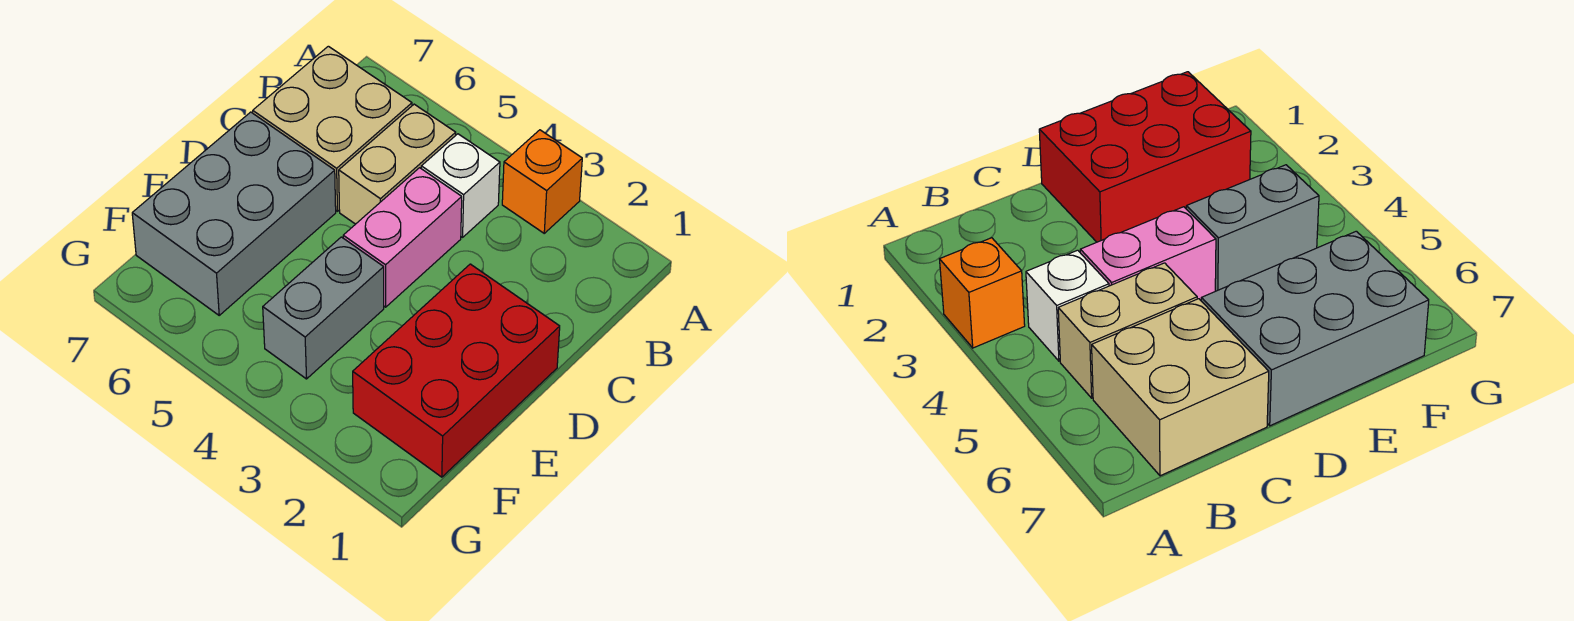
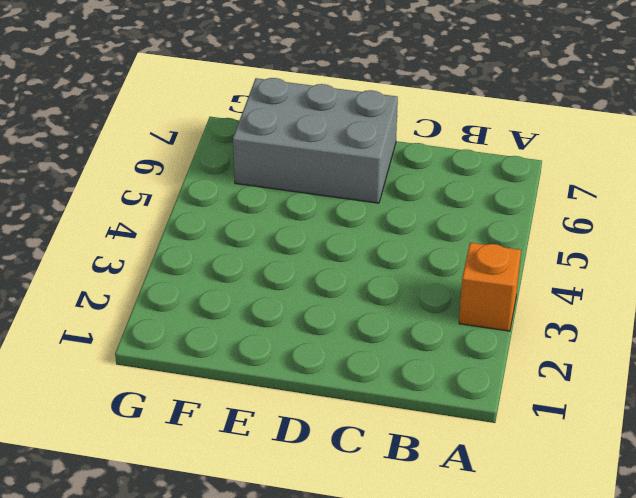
none -> white 1x1 brick [421,134,500,237]
none -> tan 1x2 brick [339,104,456,224]

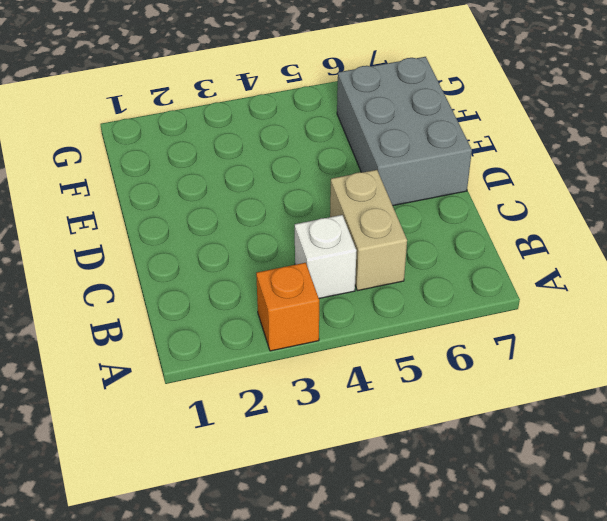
none -> tan 2x2 brick [253,46,412,211]
none -> pink 1x2 brick [343,168,462,307]

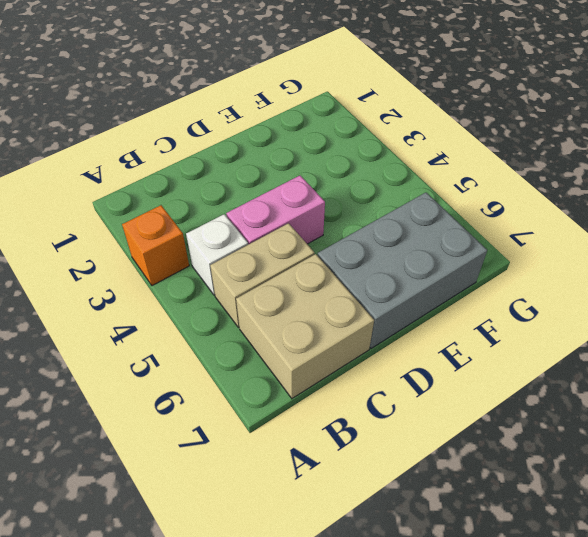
none -> red 2x3 brick [353,264,560,477]
none -> grey 1x2 brick [263,237,384,379]

